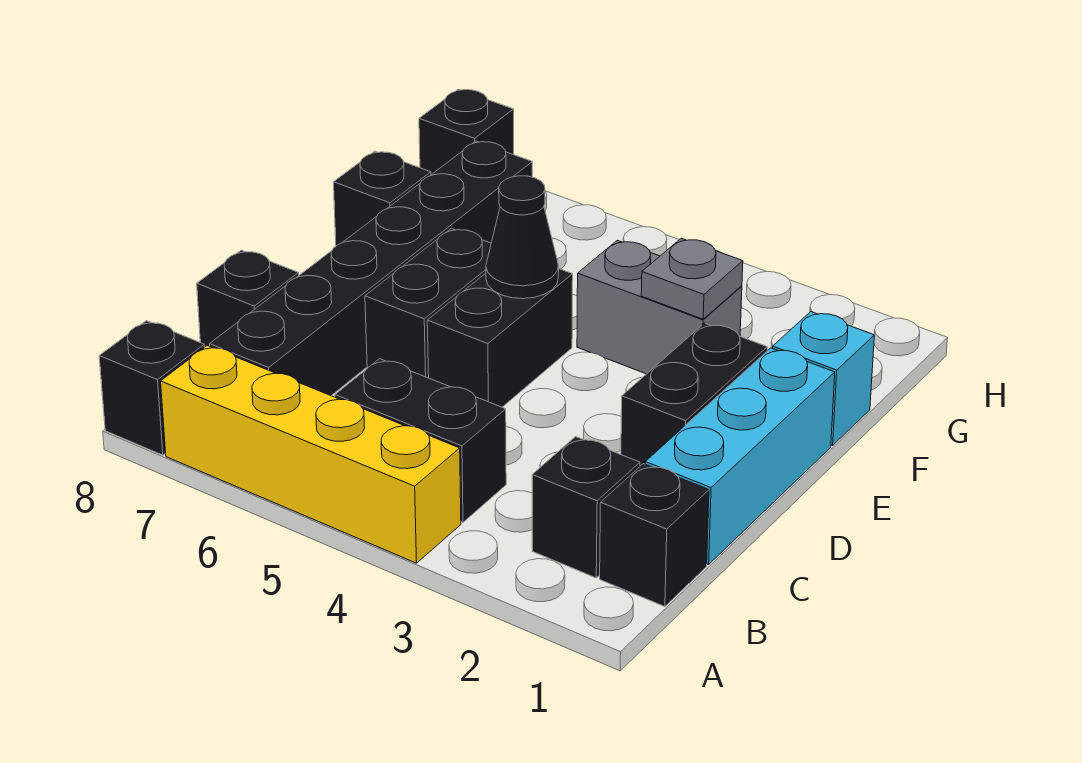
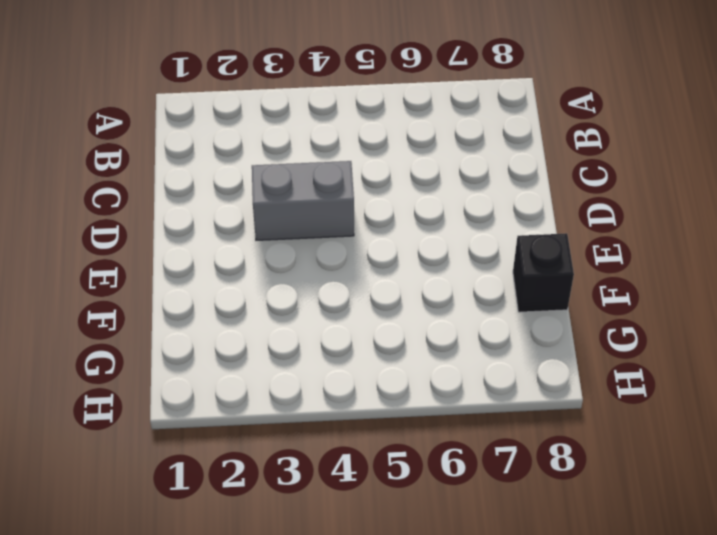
grey 1x2 brick [252,161,354,240] -> grey 1x2 brick moved to [577,240,742,374]
none -> yellow 1x4 brick [161,346,461,563]
none -> black 1x1 brick [99,321,204,455]
none -> black 1x1 brick [600,464,709,607]

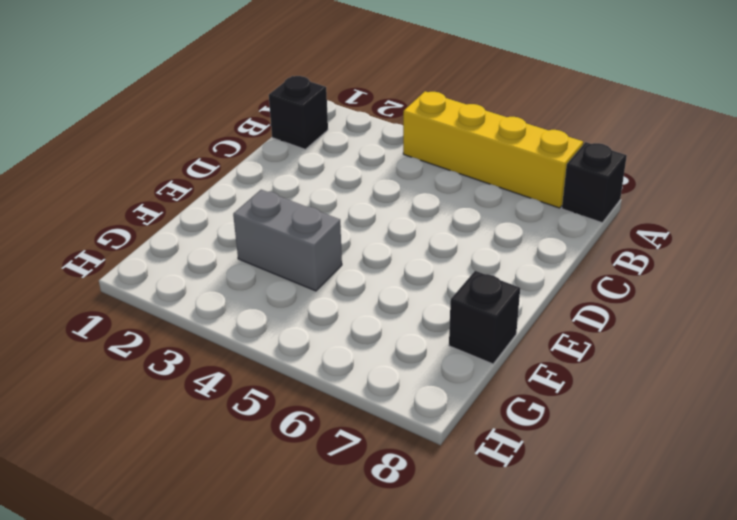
none -> black 1x1 brick [532,437,640,578]
none -> black 1x2 brick [335,359,506,522]
none -> black 1x6 brick [210,141,532,396]

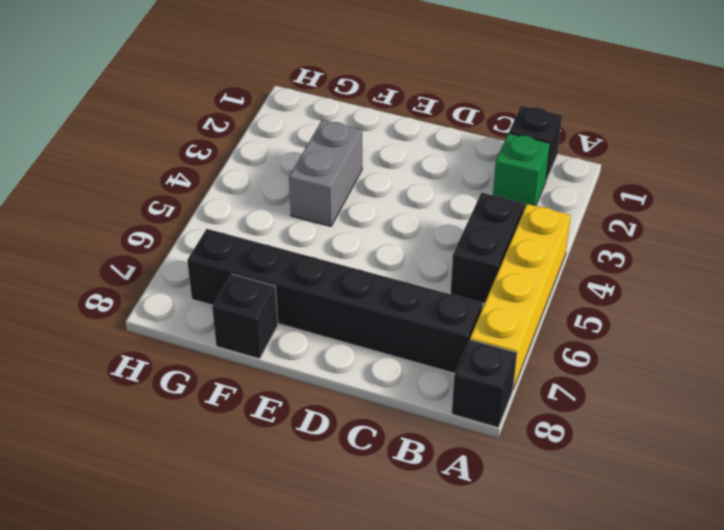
green 1x1 brick [493,133,550,208] -> black 1x1 brick [532,437,640,578]
none -> cyan 1x3 brick [645,348,835,565]
none -> black 1x1 brick [197,250,299,347]
none -> black 1x2 brick [621,323,767,466]

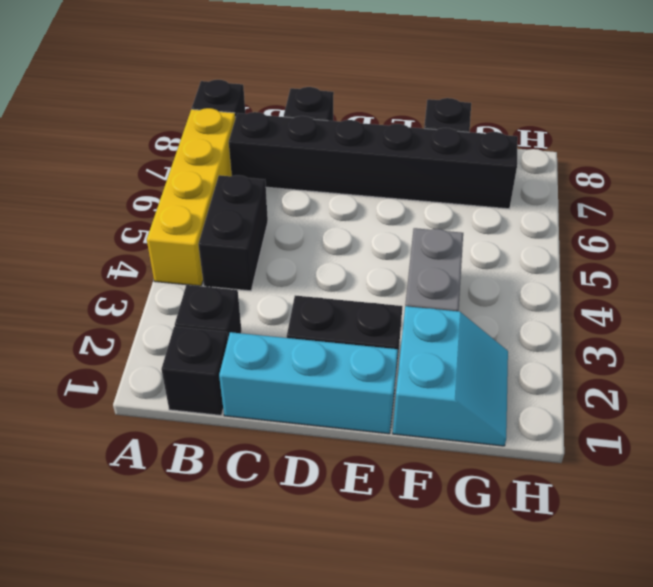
cyan 2x2 slope [393,306,508,446] -> cyan 1x1 brick [773,312,874,445]
none -> black 1x2 brick [427,269,573,407]
none -> black 1x2 brick [365,228,491,378]
none -> black 1x1 brick [419,89,514,175]

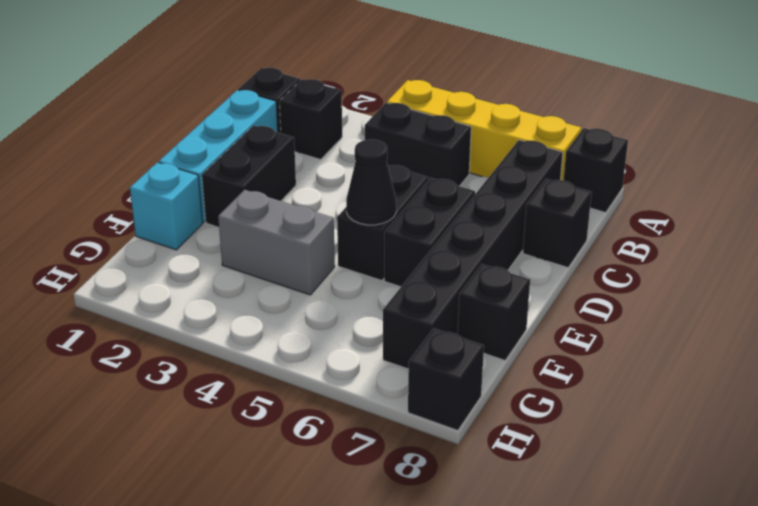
none -> grey 1x1 plate [641,238,743,319]

